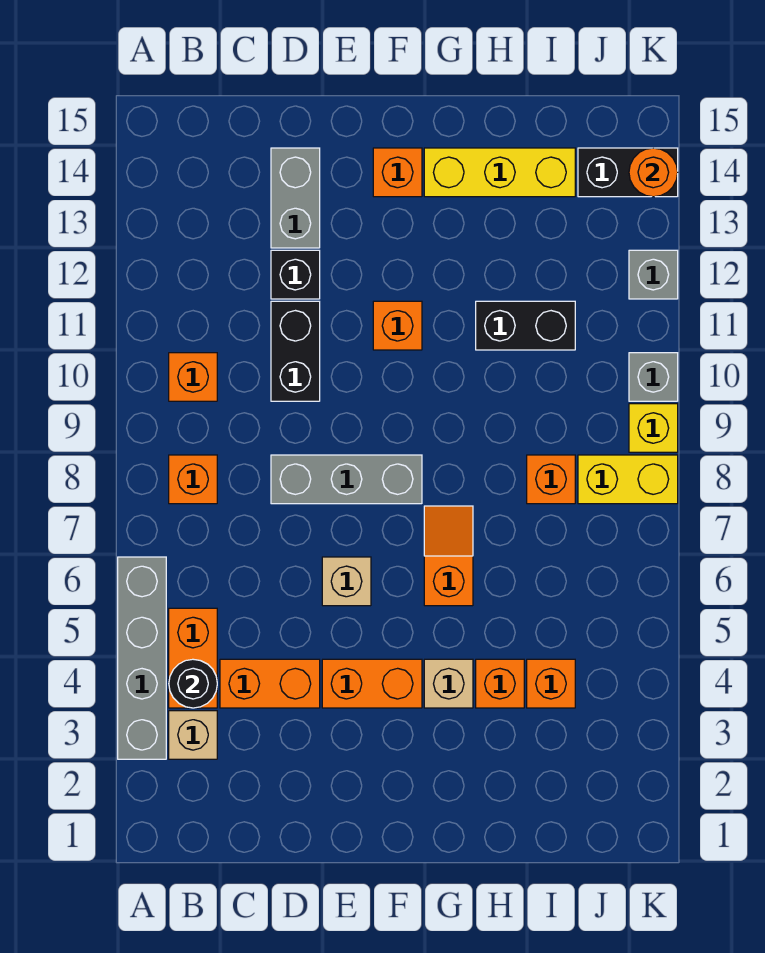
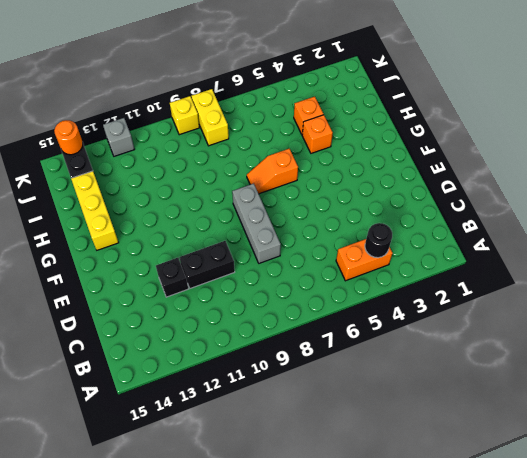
none -> grey 1x4 brick [118,557,166,759]
none -> tan 1x1 brick [169,711,217,759]
none -> orange 1x1 brick [169,455,217,504]

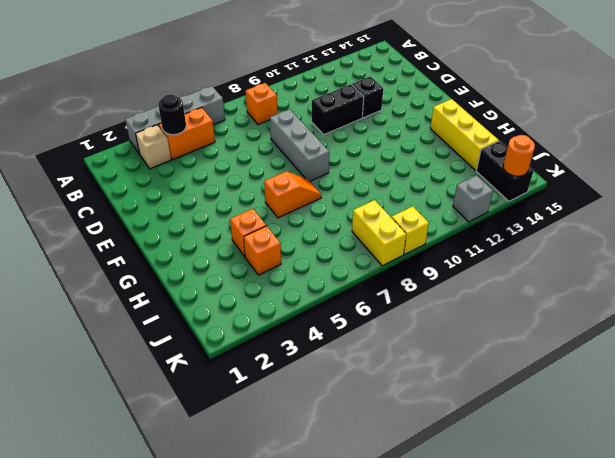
none -> orange 1x1 brick [169,353,217,401]
none -> orange 1x2 brick [220,659,320,708]
none -> grey 1x2 brick [271,148,320,248]

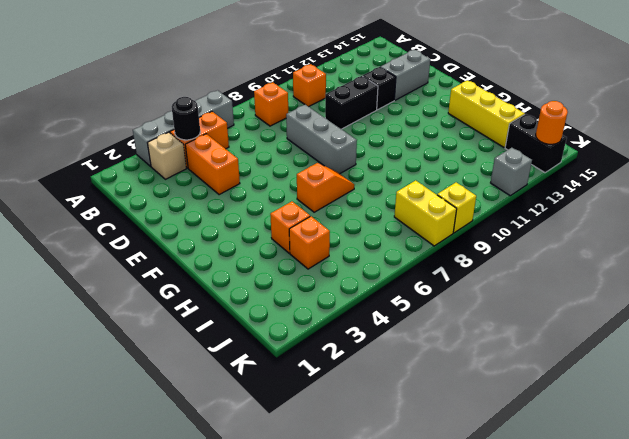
none -> orange 1x2 brick [322,659,422,708]
none -> tan 1x1 brick [322,557,371,606]
none -> orange 1x1 brick [373,301,422,350]

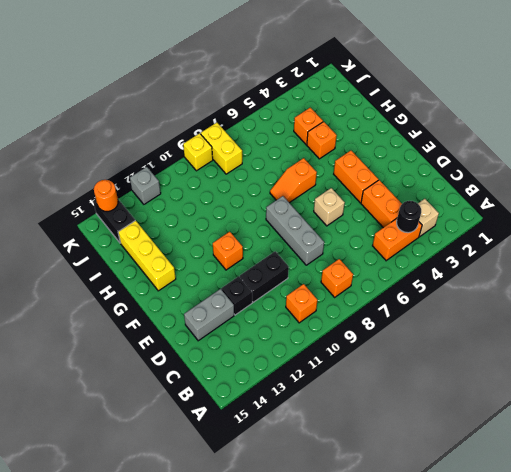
none -> grey 1x4 brick [118,557,166,759]
none -> orange 1x1 brick [373,148,422,197]
none -> tan 1x1 brick [424,659,473,708]

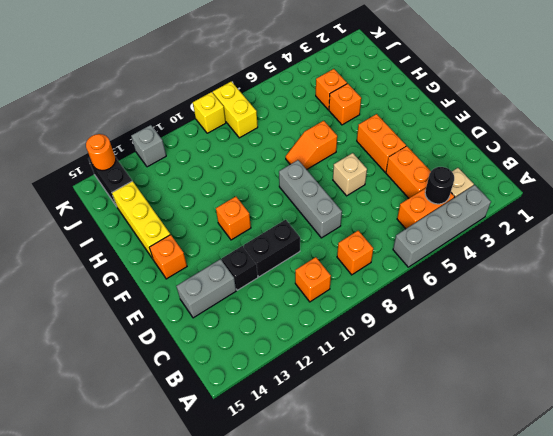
none -> tan 1x1 brick [424,659,473,708]
none -> black 1x2 brick [476,301,575,350]
none -> orange 1x1 brick [527,455,575,504]

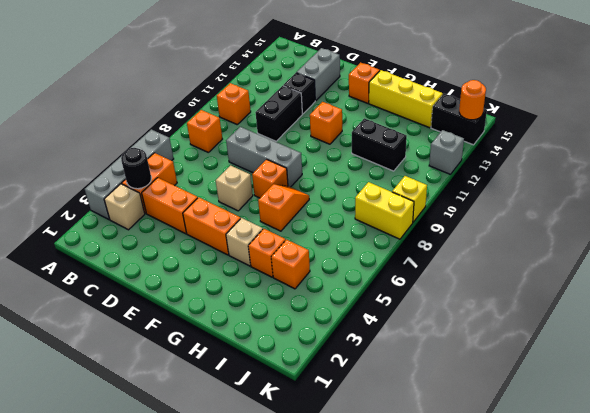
orange 1x1 brick [252,159,288,198] -> orange 1x1 brick moved to [527,455,575,504]
none -> grey 1x1 brick [629,353,678,401]

